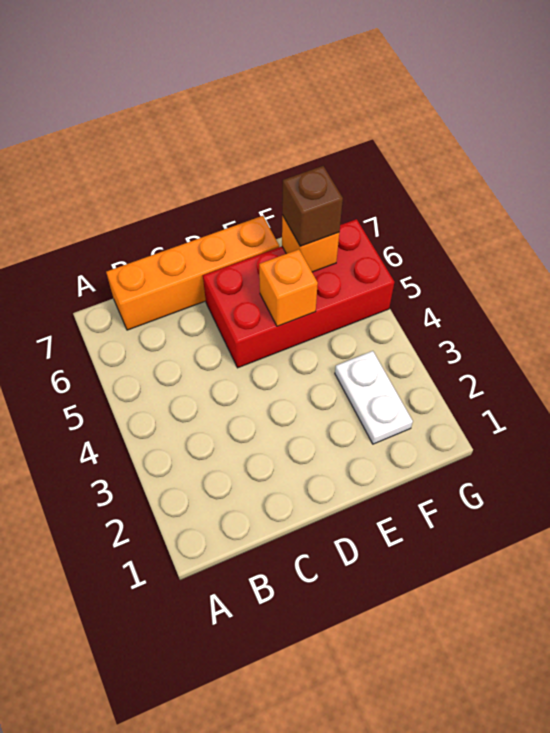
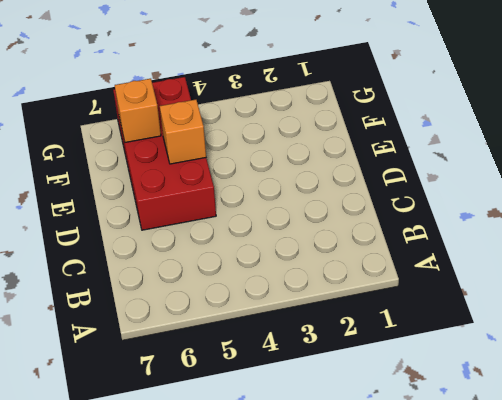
none -> orange 1x4 brick [106,216,279,330]
none -> white 1x2 plate [335,351,413,444]

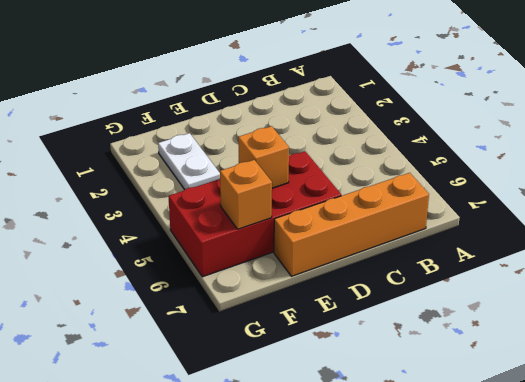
none -> brown 1x1 brick [282,166,343,246]

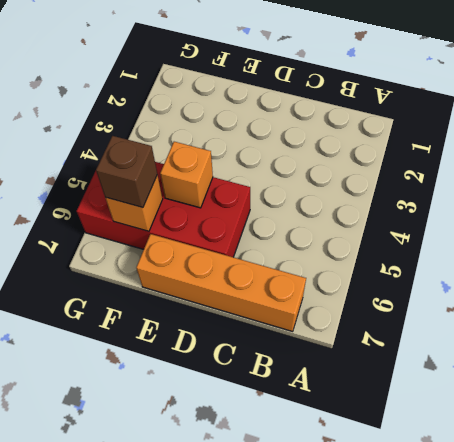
none -> white 1x2 plate [335,351,413,444]

